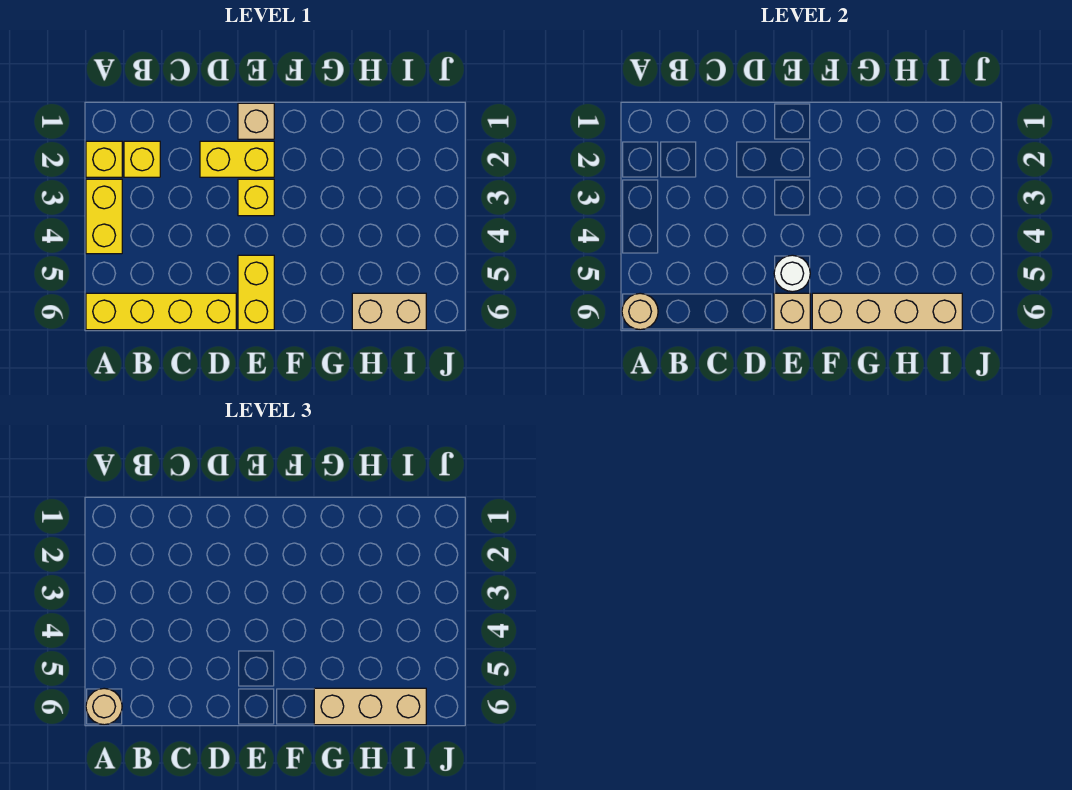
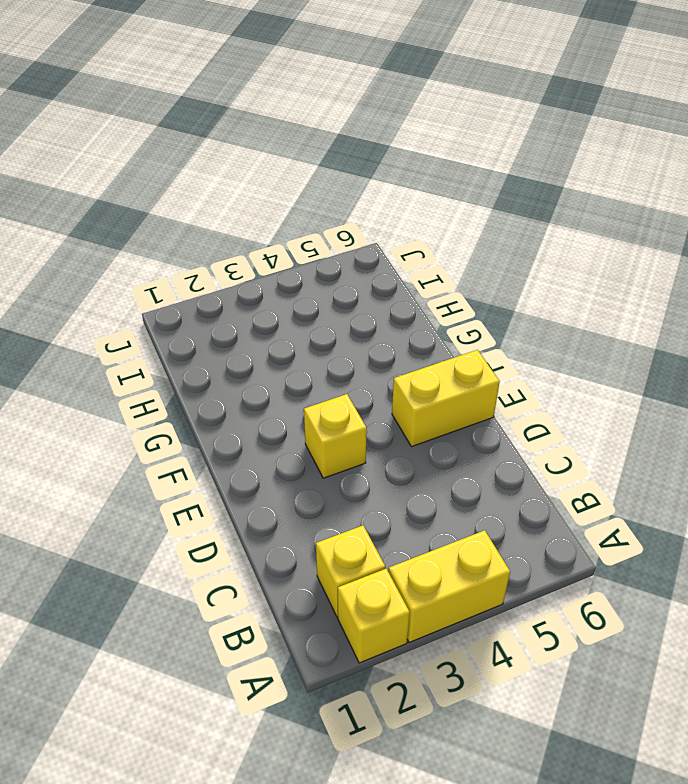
none -> yellow 1x4 brick [86,293,236,330]
none -> yellow 1x2 brick [200,141,274,177]
none -> tan 1x1 brick [238,103,274,139]

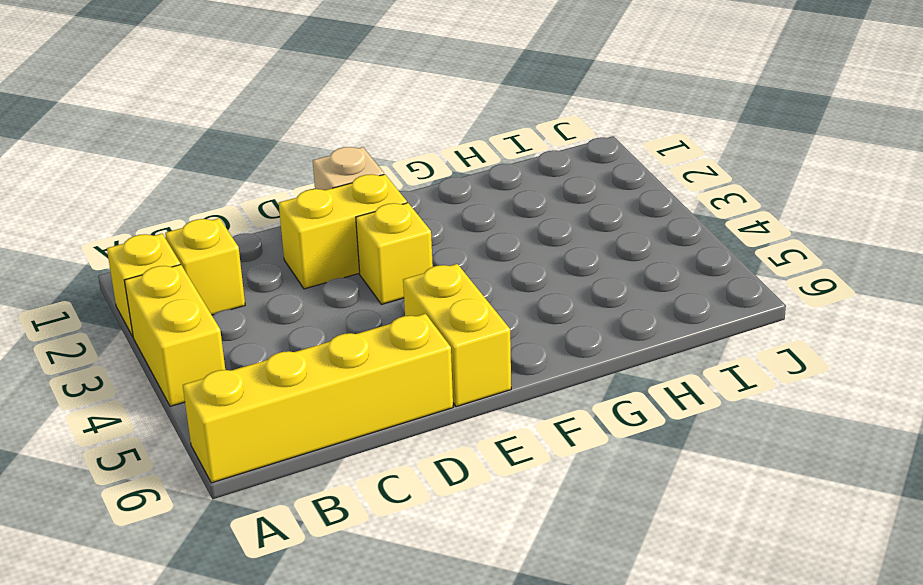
none -> tan 1x2 brick [352,293,426,330]
none -> tan 1x1 round brick [622,293,658,330]
none -> white 1x1 round brick [774,255,810,292]

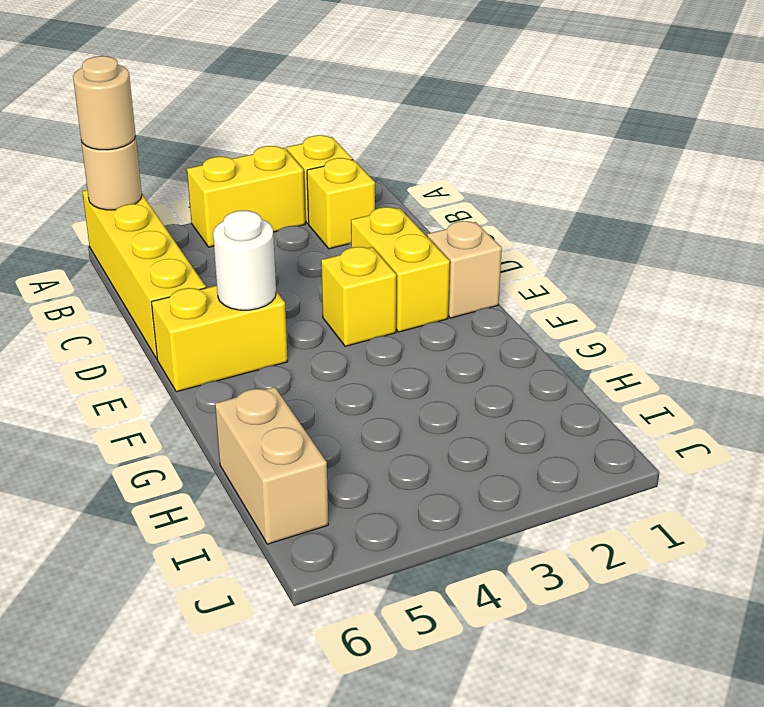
none -> tan 1x1 brick [774,293,810,330]
none -> tan 1x4 brick [812,293,962,330]
none -> tan 1x3 brick [314,688,426,725]

